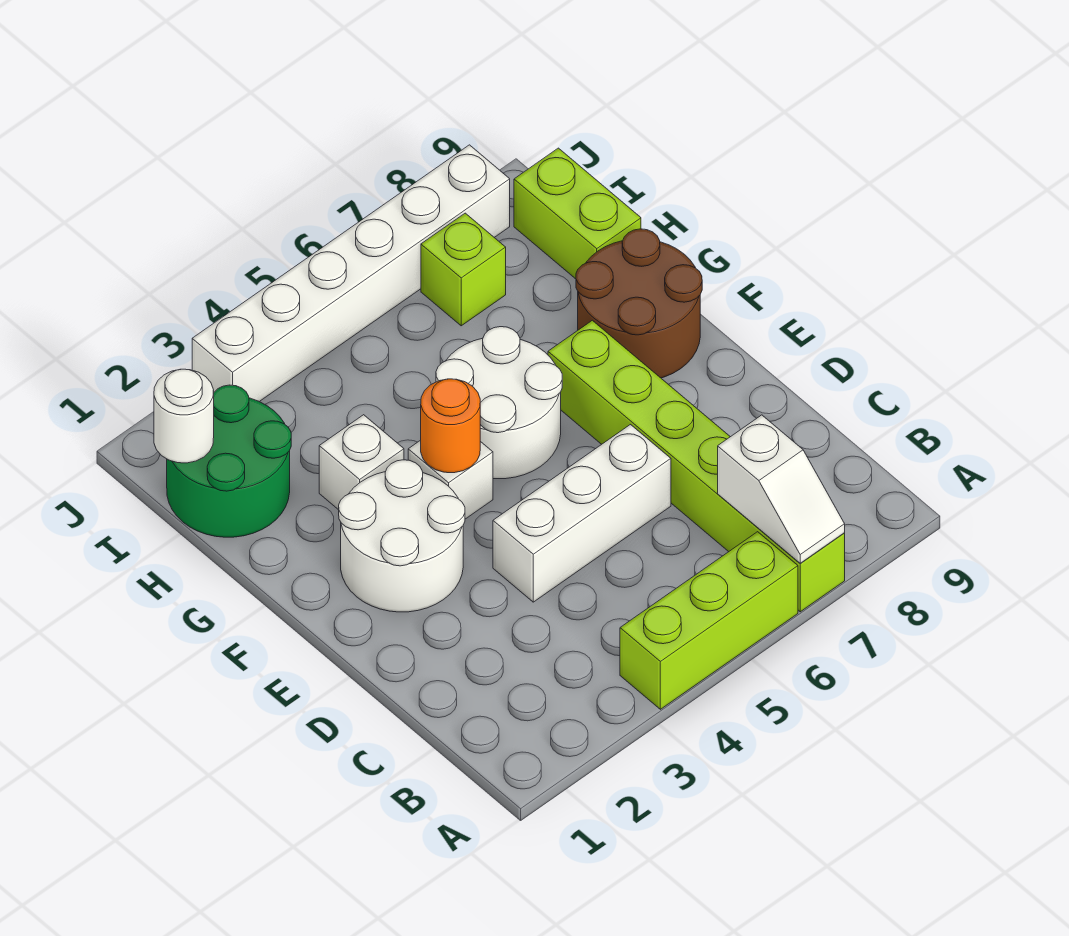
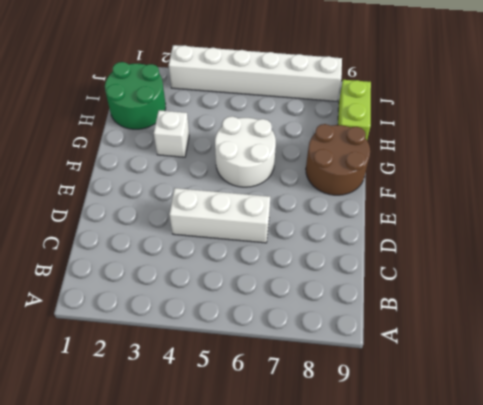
none -> lime 1x3 brick [620,532,798,709]
none -> lime 1x6 brick [548,320,845,612]
none -> white 2x2 round brick [339,460,465,612]

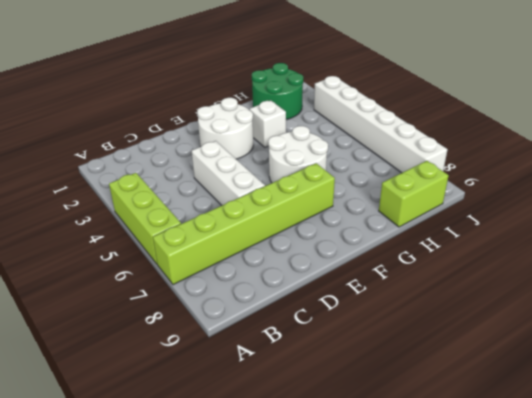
none -> white 1x1 brick [408,440,493,519]
none -> brown 2x2 round brick [576,229,702,378]
none -> lime 1x1 brick [421,213,506,326]

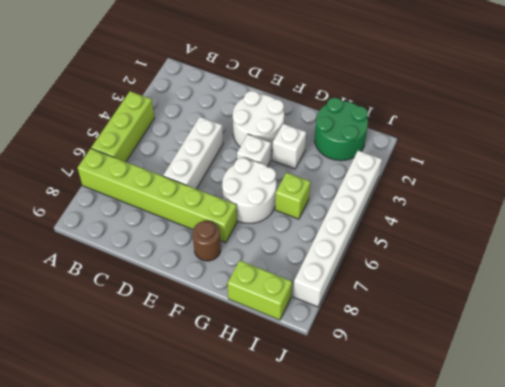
brown 1x1 round brick [193,221,221,261] -> brown 2x2 round brick [576,229,702,378]
lime 1x1 brick [275,172,311,219] -> lime 1x1 brick moved to [421,213,506,326]
none -> white 1x2 slope [718,415,845,563]
none -> orange 1x1 round brick [421,379,480,473]
none -> white 1x1 round brick [154,369,214,463]

